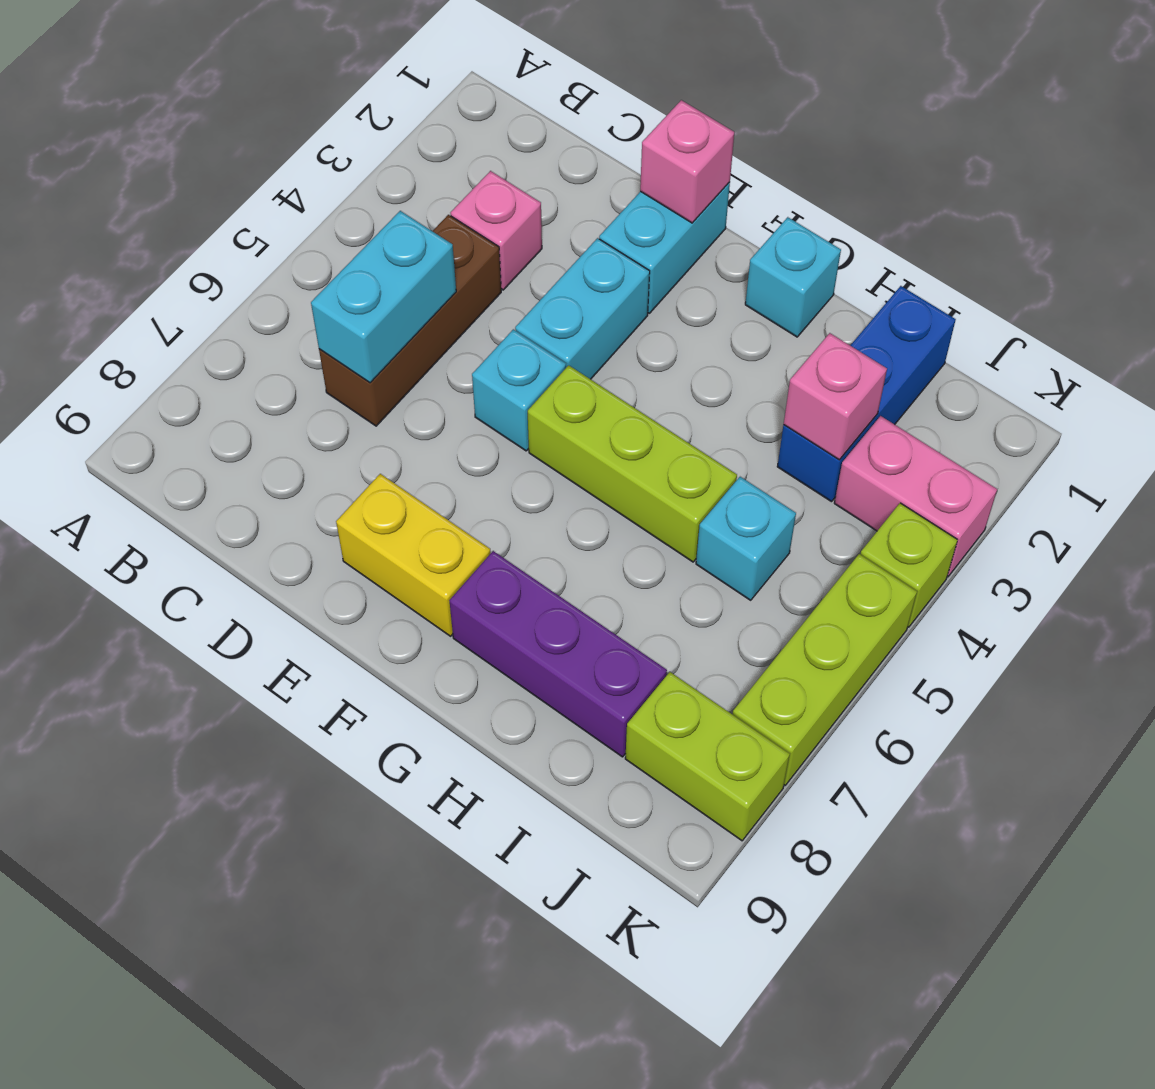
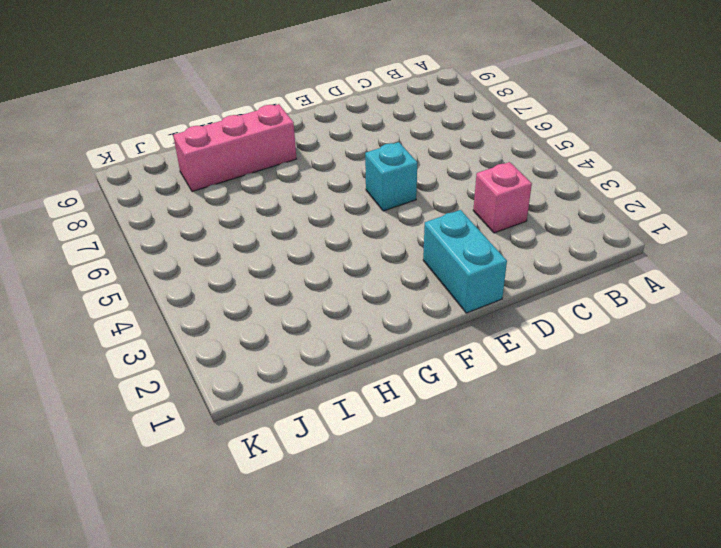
pink 1x3 brick [173,104,297,192] -> purple 1x3 brick [449,551,667,757]
none -> brown 1x3 brick [319,215,501,426]
none -> cyan 1x2 brick [515,238,650,379]
none -> yellow 1x2 brick [336,474,491,636]

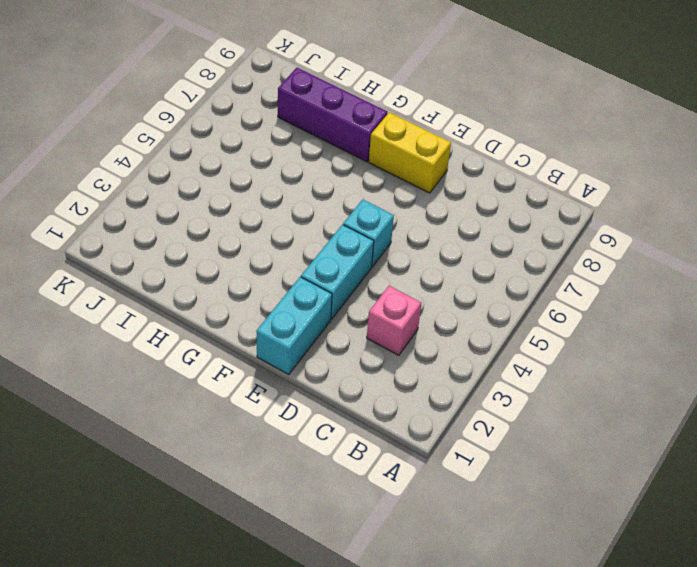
none -> brown 1x3 brick [319,215,501,426]
none -> lime 1x3 brick [528,365,737,562]
none -> cyan 1x1 brick [745,217,841,337]

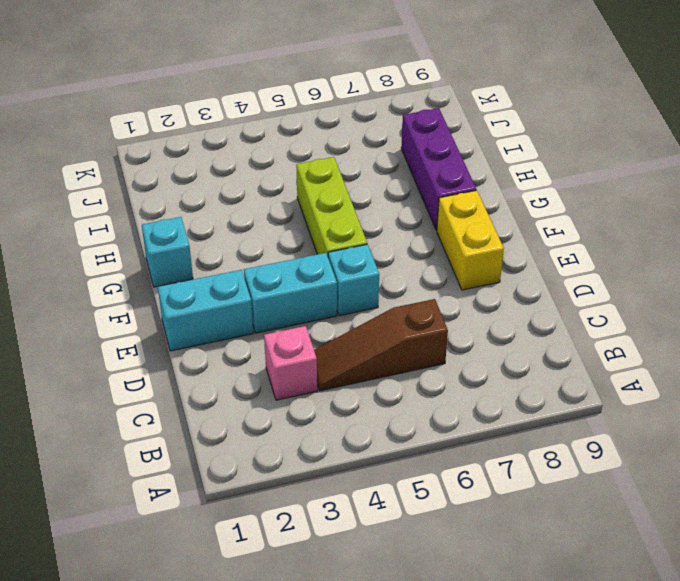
brown 1x3 slope [314,299,448,391] -> brown 1x3 brick [319,215,501,426]
none -> blue 1x3 brick [777,286,956,502]
none -> cyan 1x1 brick [696,477,796,600]
none -> pink 1x2 brick [834,416,997,577]

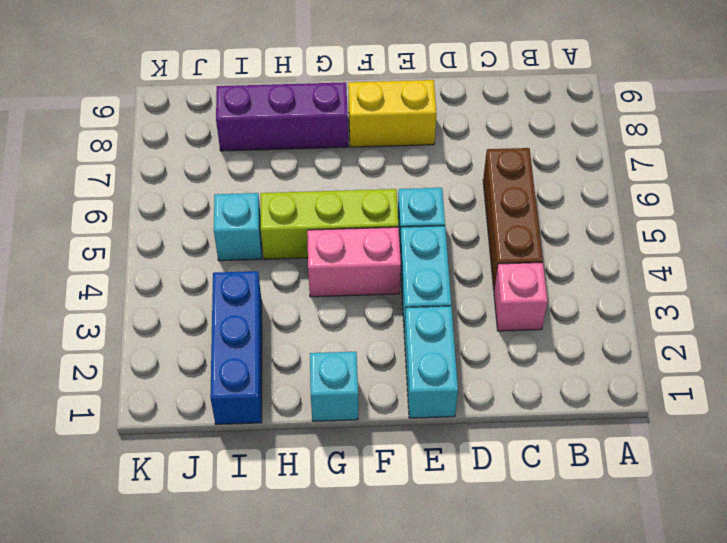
pink 1x2 brick [307,227,401,297] -> pink 1x2 brick moved to [834,416,997,577]
none -> lime 1x2 brick [625,672,790,841]
none -> lime 1x1 brick [860,503,957,627]
none -> lime 1x3 brick [733,554,917,785]

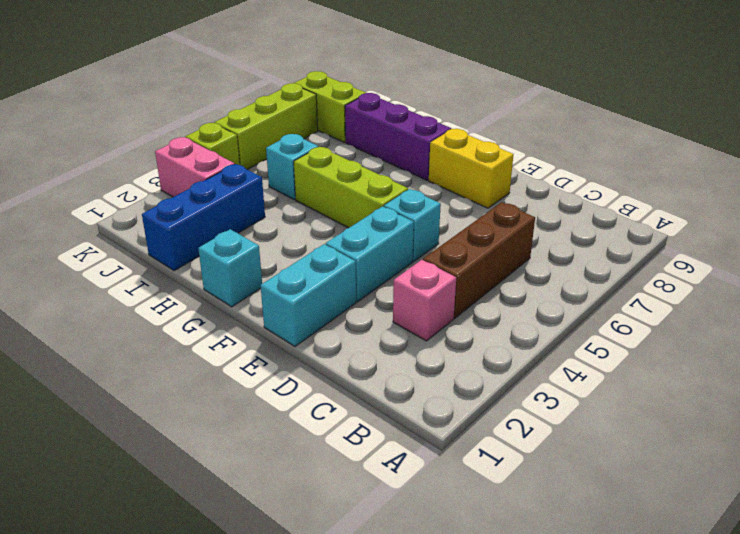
none -> cyan 1x2 brick [311,211,456,383]
none -> pink 1x1 brick [640,100,734,223]
none -> pink 1x1 brick [784,333,887,460]

